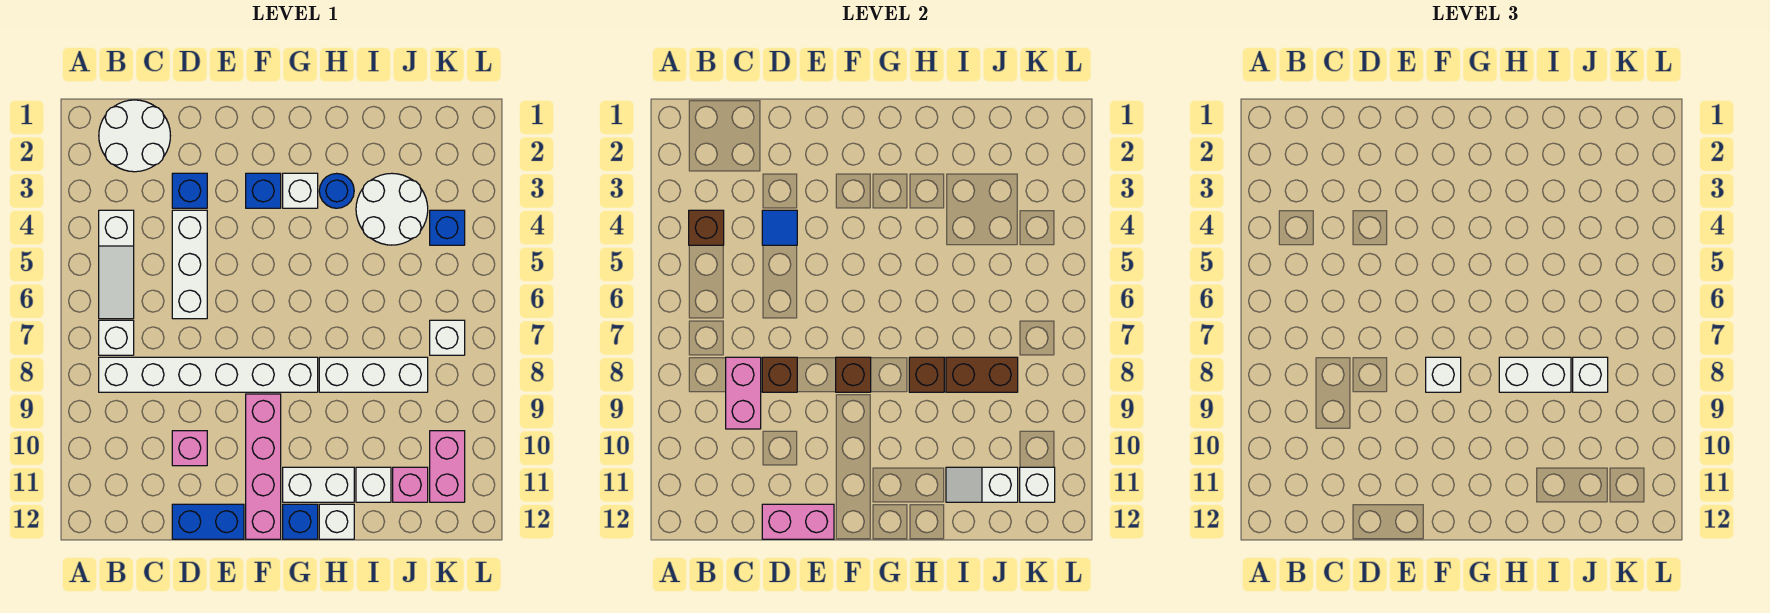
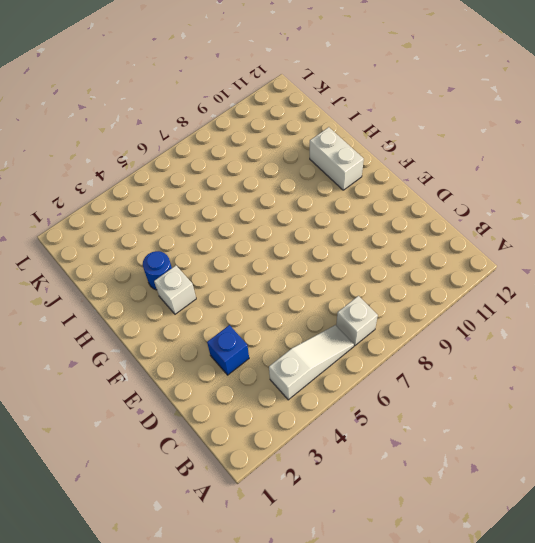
none -> white 2x2 round brick [99,100,170,172]
none -> white 1x6 brick [99,357,318,392]
none -> white 1x3 brick [172,210,207,319]
none -> pink 1x1 brick [172,431,207,466]

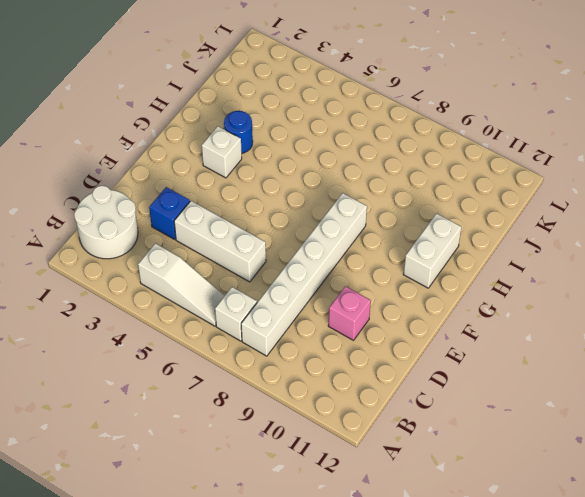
none -> blue 1x2 brick [172,504,244,539]
none -> blue 1x1 brick [246,173,281,208]
none -> pink 1x4 brick [246,394,281,539]
none -> blue 1x1 brick [283,504,318,539]

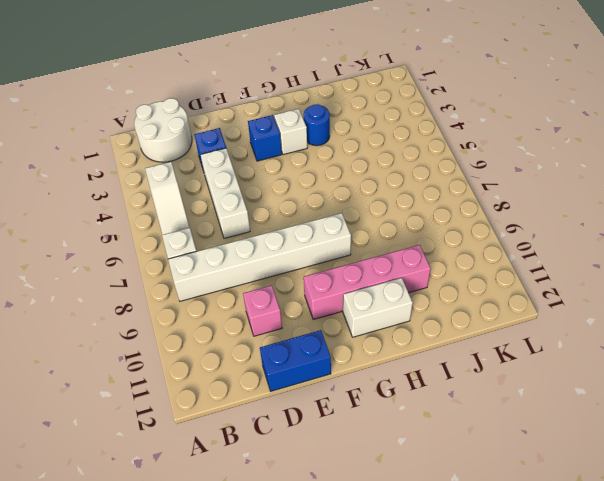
pink 1x4 brick [304,245,431,320] -> pink 1x4 brick turned to [246,394,281,539]
none -> blue 1x1 brick [283,504,318,539]
none -> white 1x3 brick [319,357,428,392]
none -> white 1x1 brick [319,504,354,539]
none -> white 2x2 round brick [356,173,428,245]

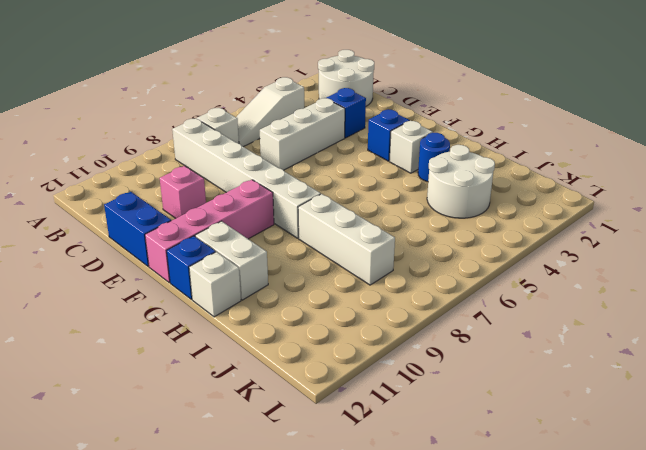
none -> white 1x1 brick [356,467,391,502]
none -> pink 1x1 brick [393,467,428,502]
none -> blue 1x1 brick [430,210,465,245]
none -> white 1x1 brick [430,320,465,355]

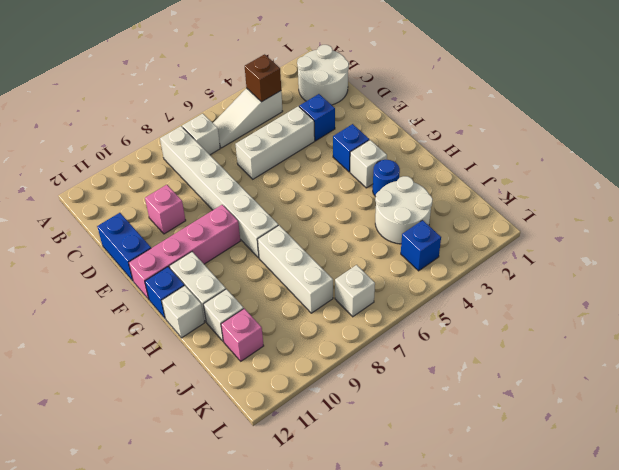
none -> pink 1x2 brick [430,431,465,502]
none -> pink 1x2 brick [726,357,761,429]
none -> blue 1x1 tile [762,210,797,245]
none -> brown 1x1 brick [762,357,797,392]

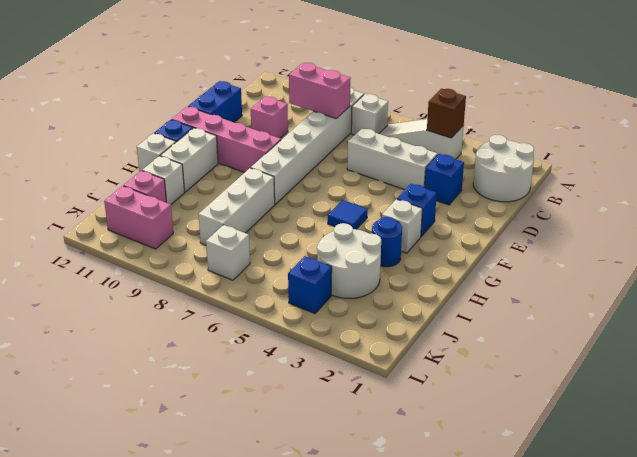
blue 1x1 tile [328,200,367,229] -> blue 1x1 tile moved to [762,210,797,245]
none -> brown 1x1 brick [762,357,797,392]
none -> pink 1x2 brick [762,504,834,539]
none -> brown 1x1 brick [836,357,871,392]
none -> brown 1x1 brick [909,357,944,392]

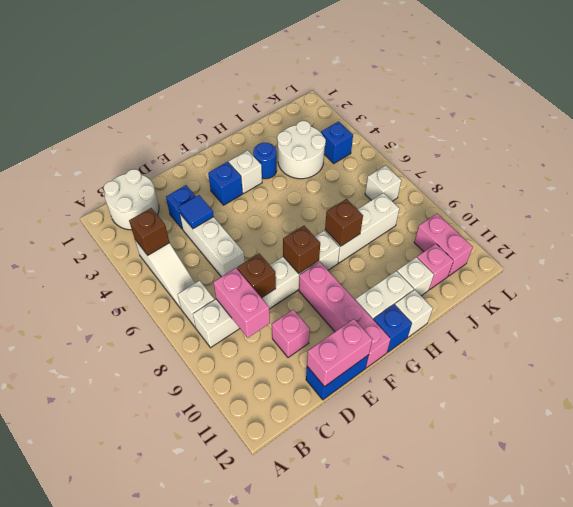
none -> brown 1x2 brick [946,357,1018,392]
none -> white 1x2 slope [946,467,1018,502]
none -> white 1x1 brick [1020,467,1055,502]
none -> white 1x1 brick [1426,357,1461,392]

